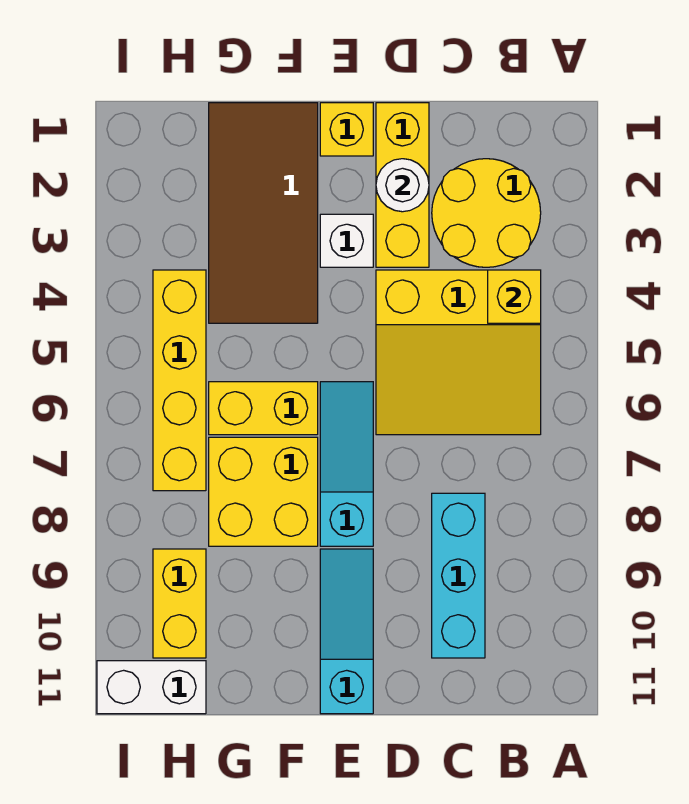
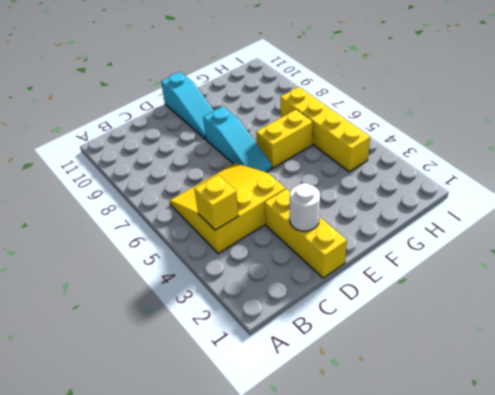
none -> yellow 2x2 round brick [432,159,541,267]
none -> cyan 1x3 brick [432,493,485,658]
none -> yellow 1x1 brick [320,103,373,156]

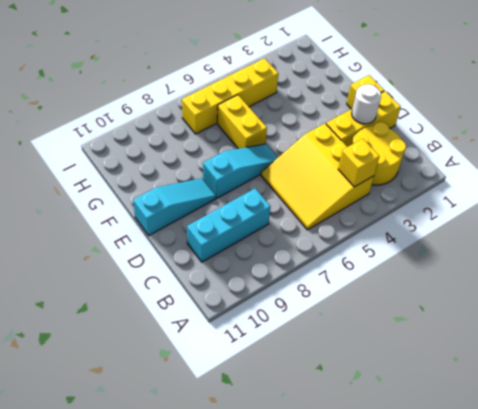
none -> white 1x1 brick [320,214,373,267]
none -> brown 2x4 tile [209,103,318,323]
none -> yellow 2x2 brick [209,437,318,546]

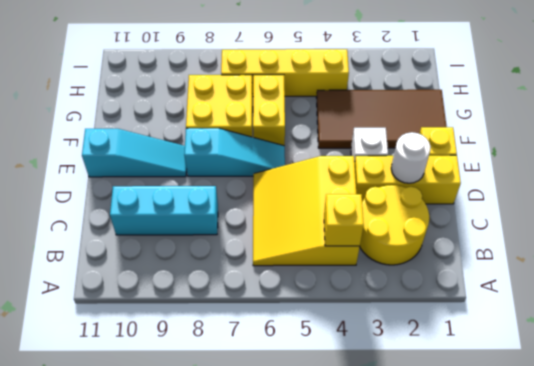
none -> yellow 1x2 brick [153,549,206,658]
none -> white 1x2 brick [97,661,206,714]

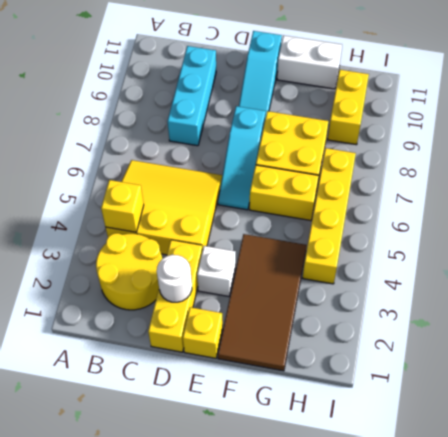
white 1x2 brick [277,36,342,89] -> white 1x2 brick moved to [97,661,206,714]

